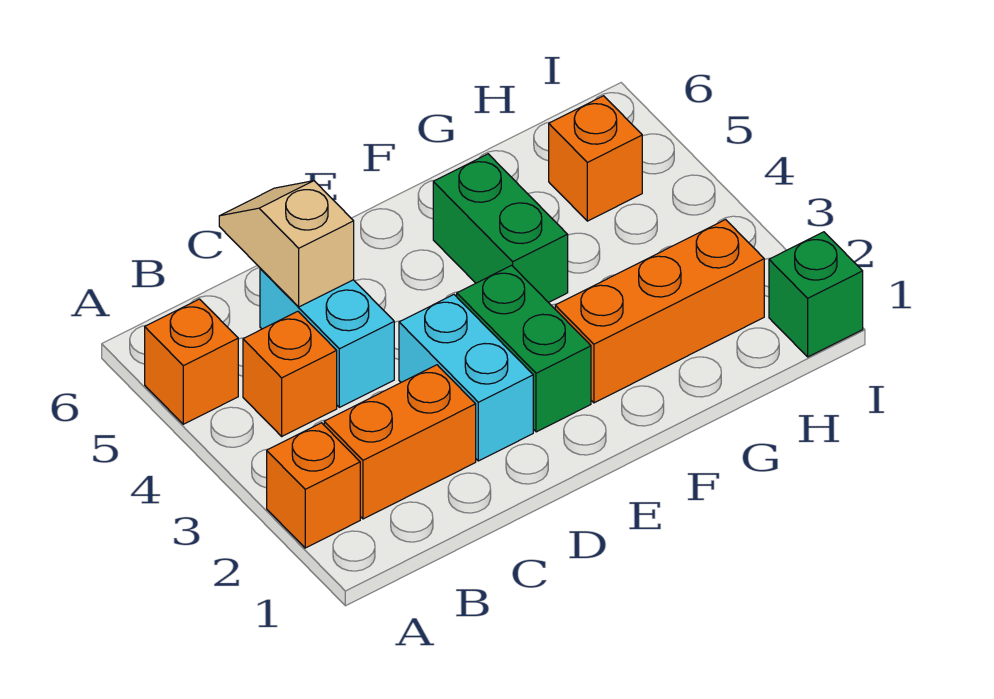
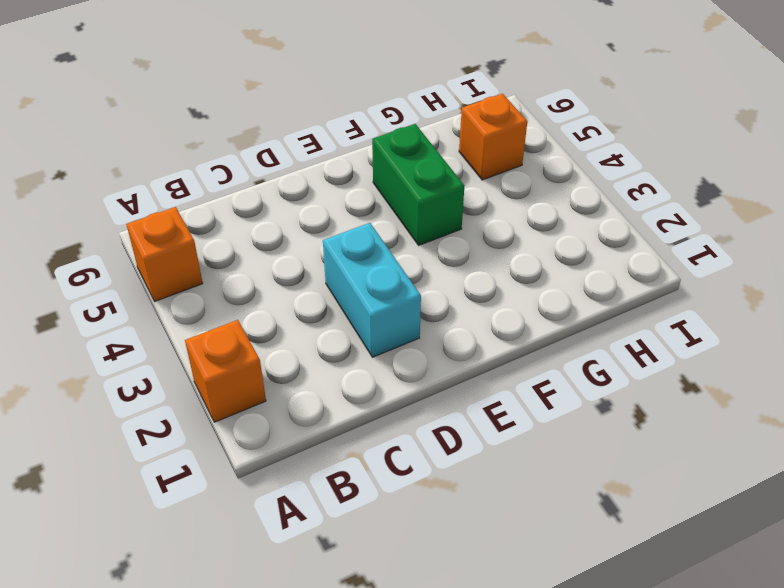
none -> orange 1x2 brick [324,365,476,519]
none -> orange 1x1 brick [243,311,337,436]
none -> cyan 1x2 brick [260,268,394,407]

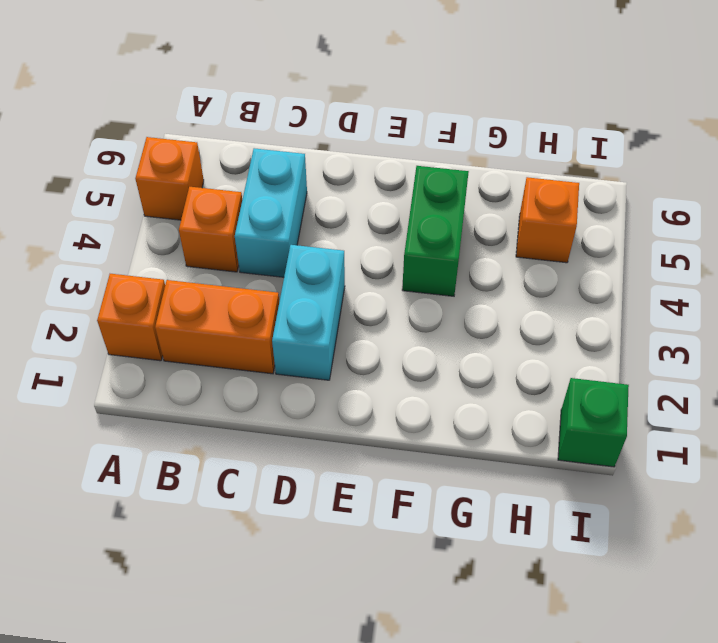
none -> green 1x2 brick [457,265,591,432]
none -> orange 1x3 brick [555,220,764,403]
none -> tan 1x2 slope [219,181,354,307]

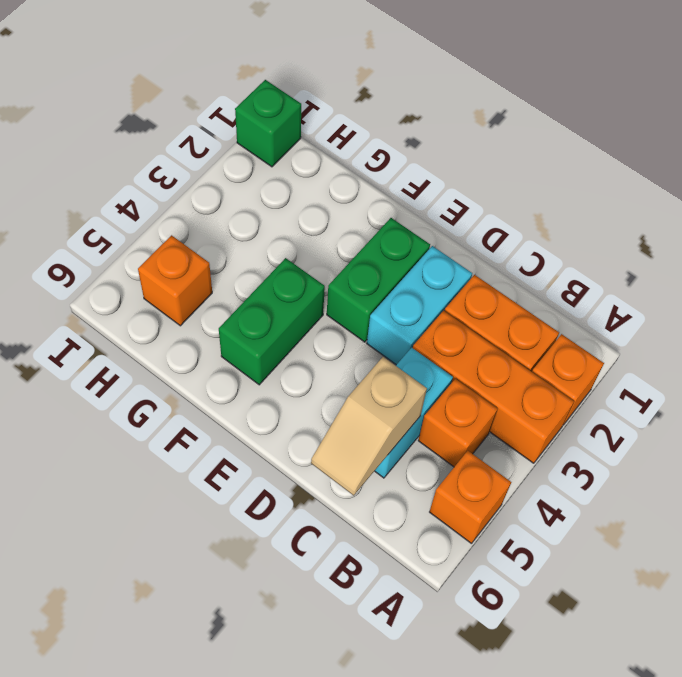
orange 1x3 brick [413,311,574,463] -> orange 1x3 brick moved to [555,220,764,403]

